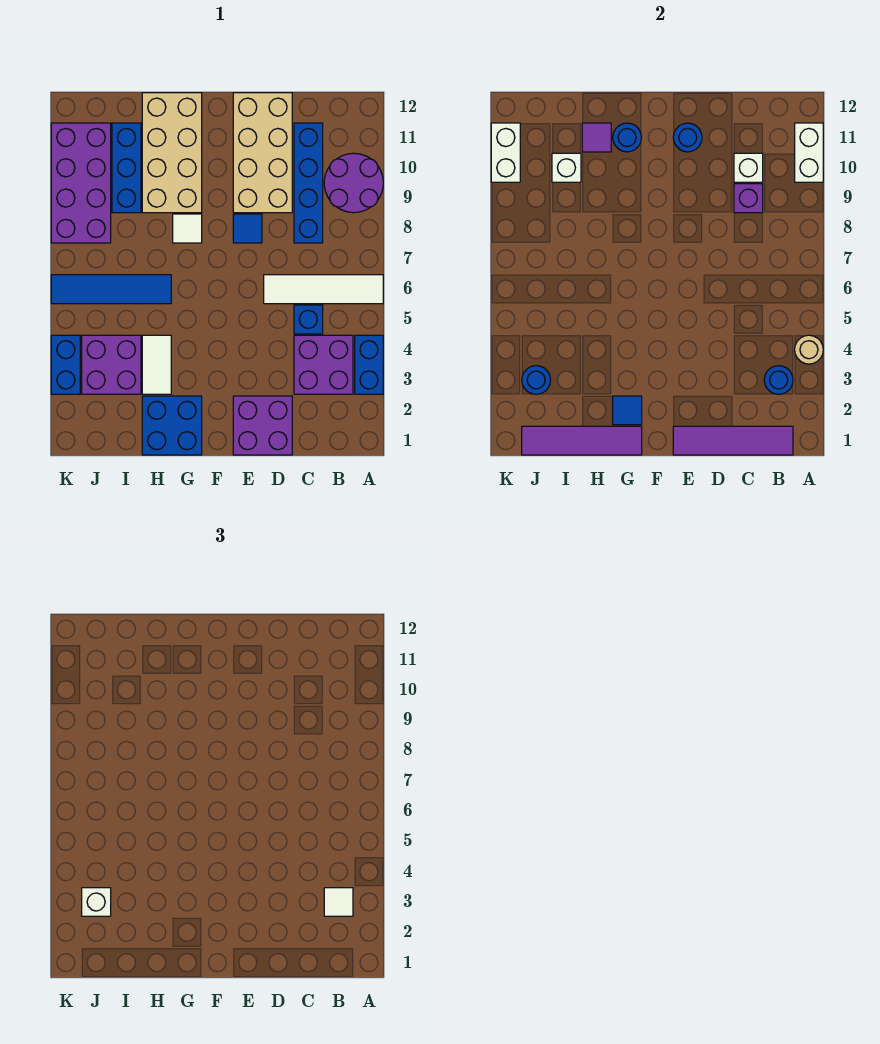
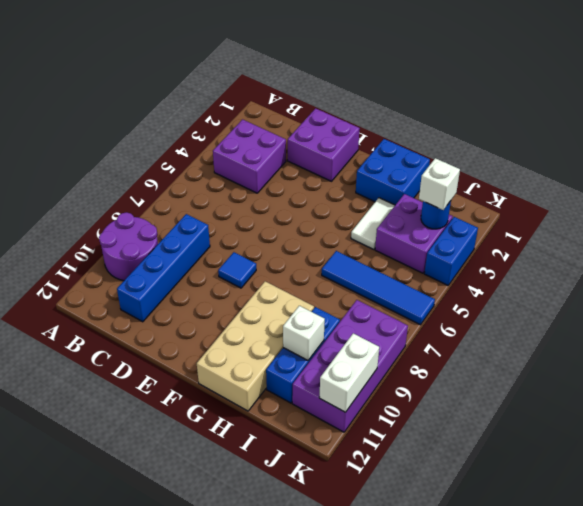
none -> blue 1x2 brick [355,335,383,394]
none -> white 1x4 tile [264,275,383,304]
none -> blue 1x1 brick [294,305,323,334]
none -> tan 2x4 brick [233,93,292,213]

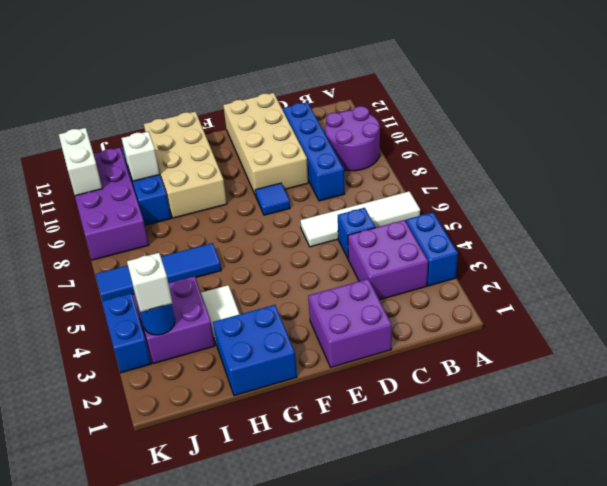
none -> white 1x1 tile [173,214,202,243]
none -> tan 1x1 round brick [795,335,823,364]
none -> white 1x2 brick [795,123,823,182]
none -> purple 1x4 tile [673,426,793,455]

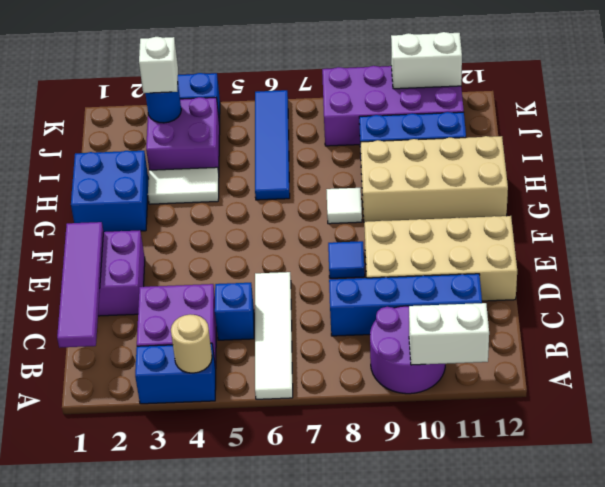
none -> blue 1x1 round brick [764,366,793,394]
none -> purple 1x1 brick [734,184,763,213]
none -> white 1x1 brick [734,153,763,182]
none -> blue 1x1 round brick [673,123,702,152]

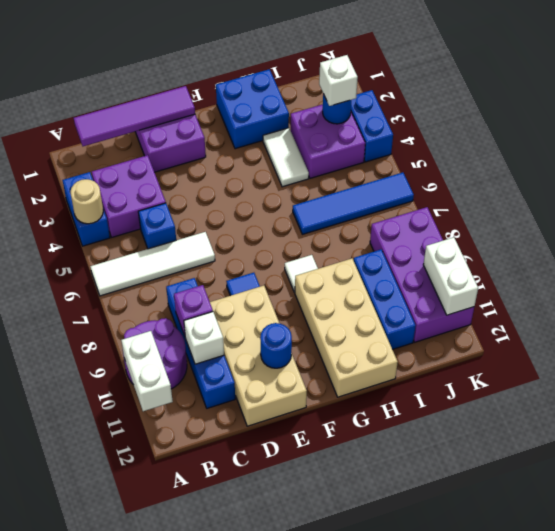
none -> blue 1x1 round brick [764,366,793,394]
none -> purple 1x4 tile [522,426,642,455]
none -> blue 1x1 tile [613,396,642,425]
none -> blue 1x1 round brick [613,123,641,152]

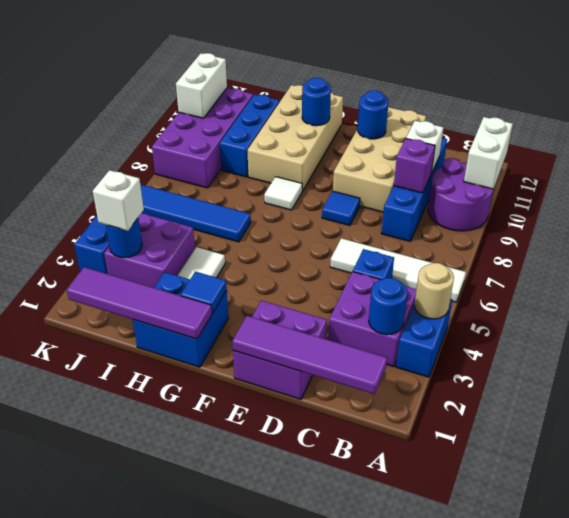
none -> purple 1x1 tile [582,123,611,152]
none -> white 1x1 brick [552,153,581,182]
none -> white 1x1 tile [324,888,353,916]

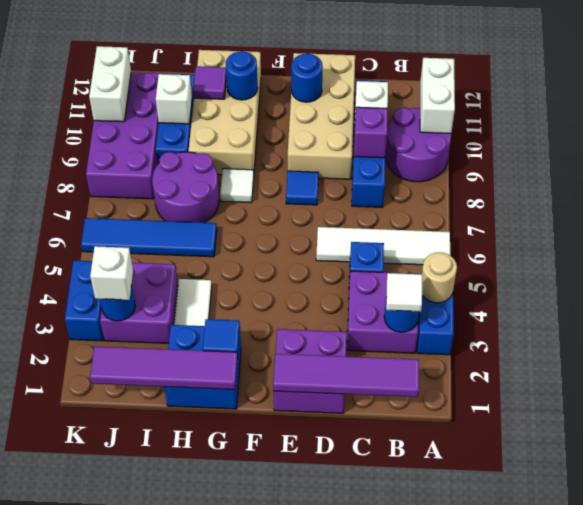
purple 2x2 round brick [152,152,219,223] -> none

